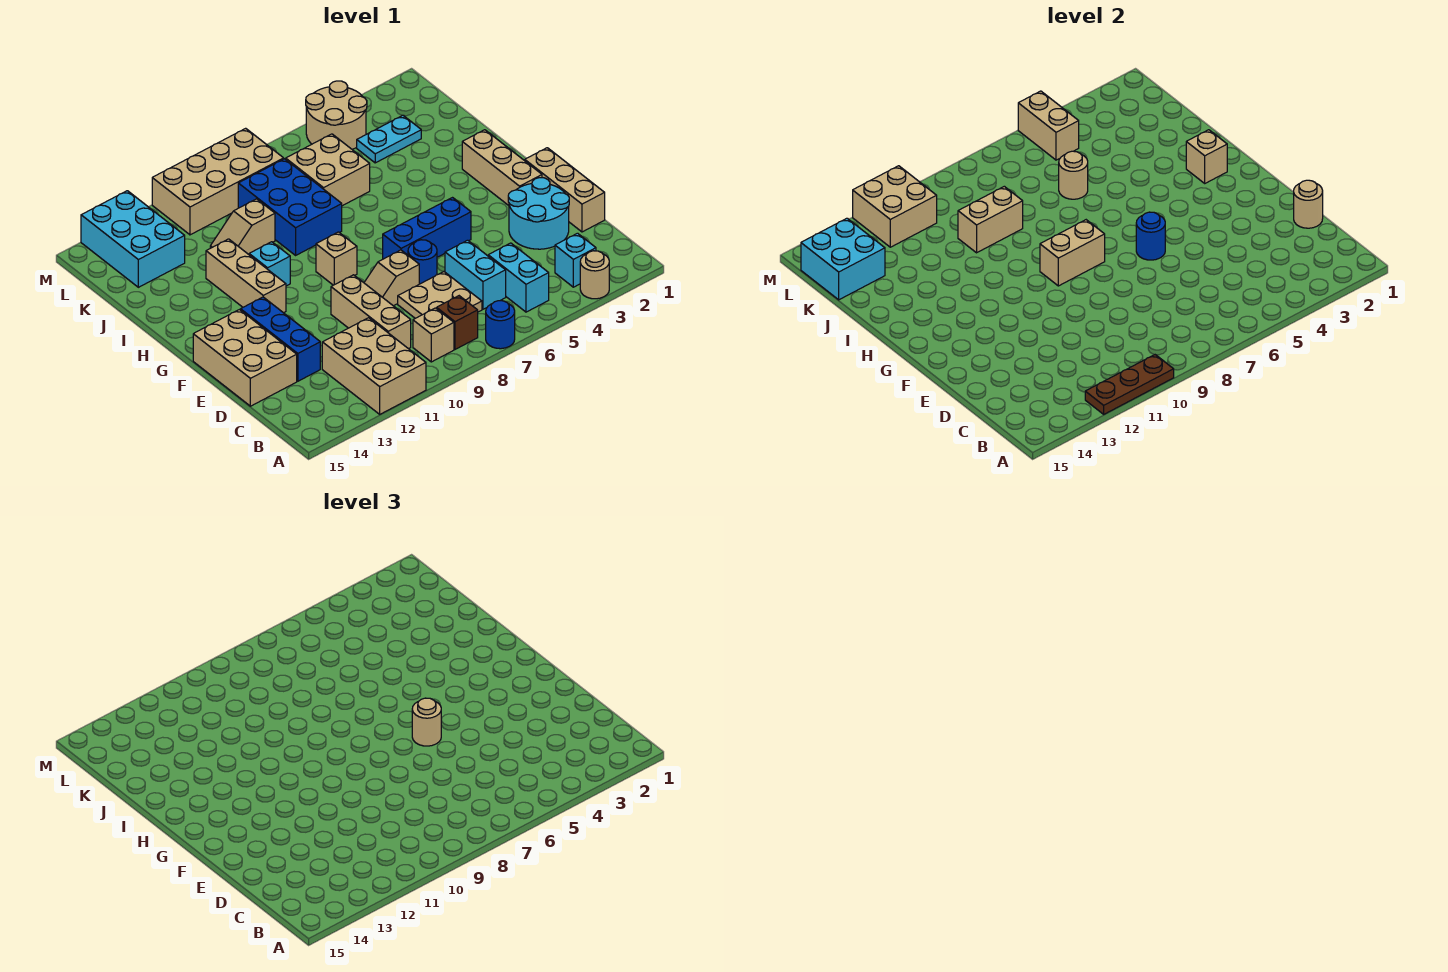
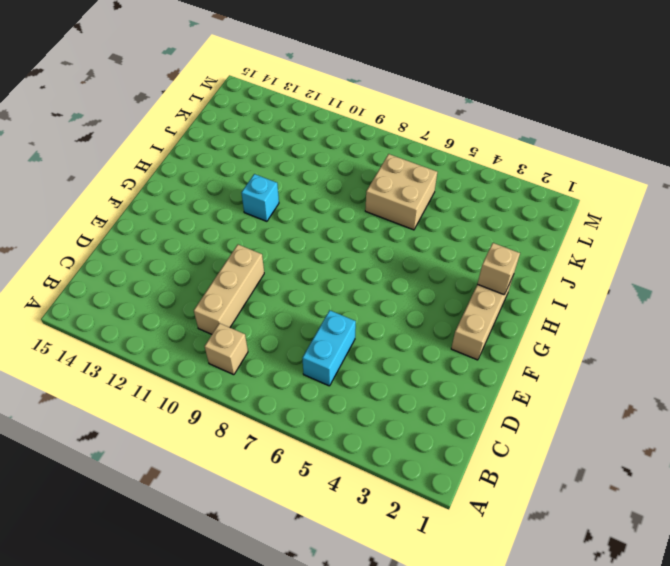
none -> tan 1x1 round brick [580,251,609,299]
none -> blue 1x1 round brick [486,301,515,349]
none -> tan 2x3 brick [322,318,426,414]
none -> cyan 1x1 brick [555,233,596,287]

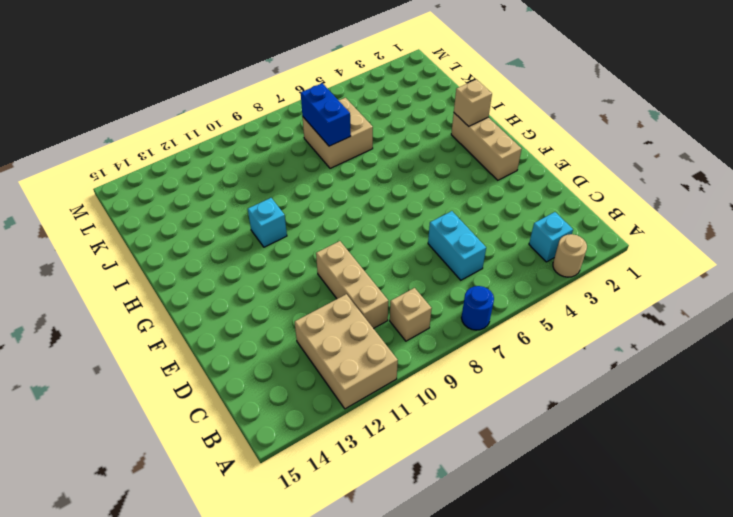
blue 1x2 brick [301,83,351,146] -> none
none -> cyan 1x2 brick [488,243,549,312]
none -> brown 1x1 brick [437,296,478,349]
none -> tan 2x2 plate [398,272,482,318]
none -> tan 1x3 brick [525,148,605,232]

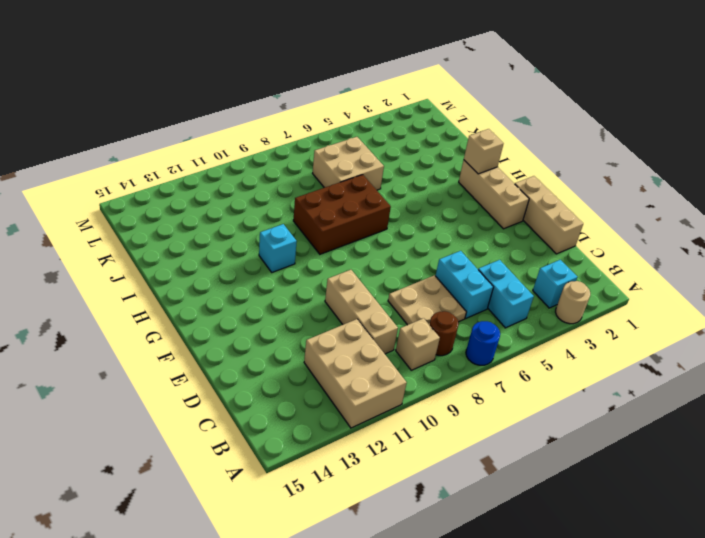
brown 1x1 round brick [430,311,459,356] -> brown 1x1 brick [437,296,478,349]
brown 2x3 brick [293,175,391,254] -> blue 2x3 brick [238,159,342,255]
none -> cyan 2x2 round brick [508,178,569,249]
none -> blue 1x3 brick [241,297,320,381]
none -> tan 2x3 brick [193,310,297,406]
none -> blue 1x1 round brick [408,240,437,284]

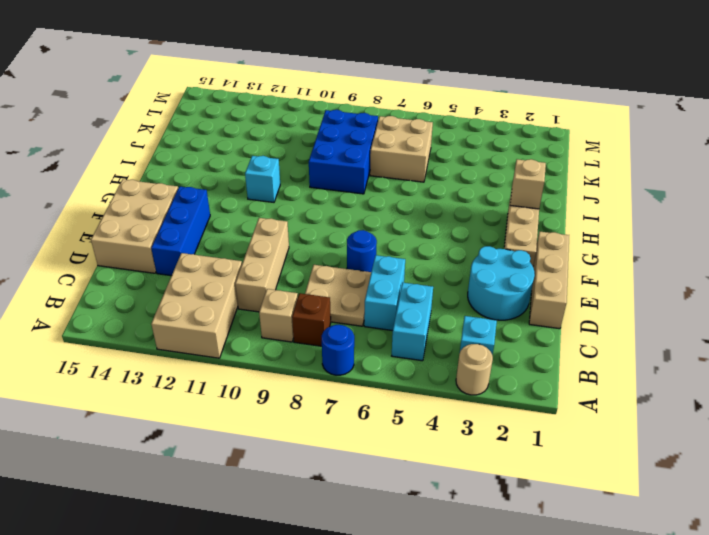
none -> tan 1x2 slope [364,250,419,306]
none -> blue 1x3 brick [383,198,471,259]
none -> tan 1x1 brick [316,232,357,285]
none -> tan 1x3 brick [206,239,286,313]

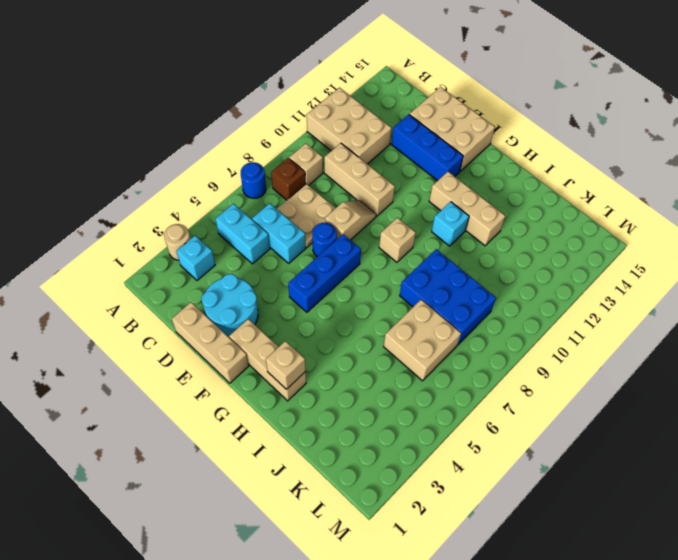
none -> tan 1x2 slope [210,199,275,254]
none -> cyan 1x2 plate [357,115,421,163]
none -> cyan 2x3 brick [81,191,185,287]
none -> tan 2x2 round brick [306,81,367,149]

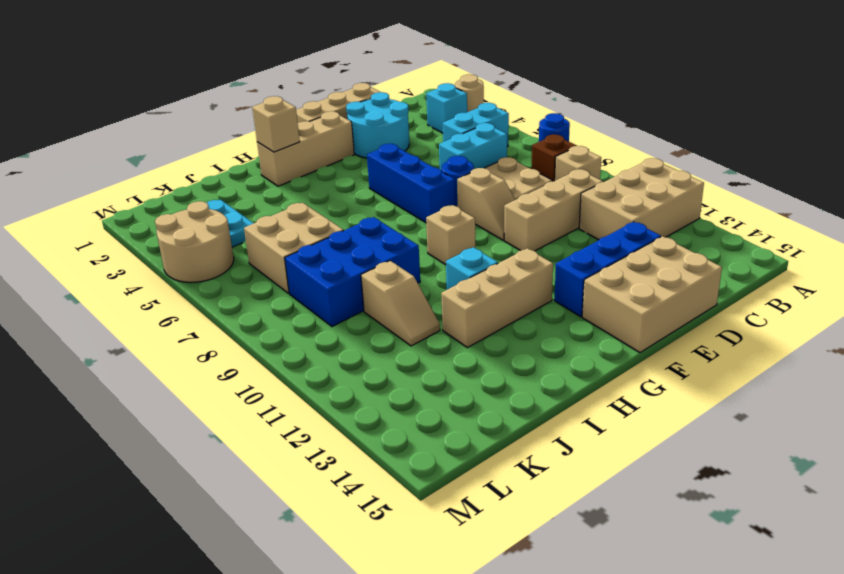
none -> cyan 2x3 brick [81,191,185,287]
none -> tan 2x4 brick [152,128,284,235]
none -> brown 1x3 plate [1085,355,1174,414]
none -> tan 1x1 round brick [1294,180,1323,228]

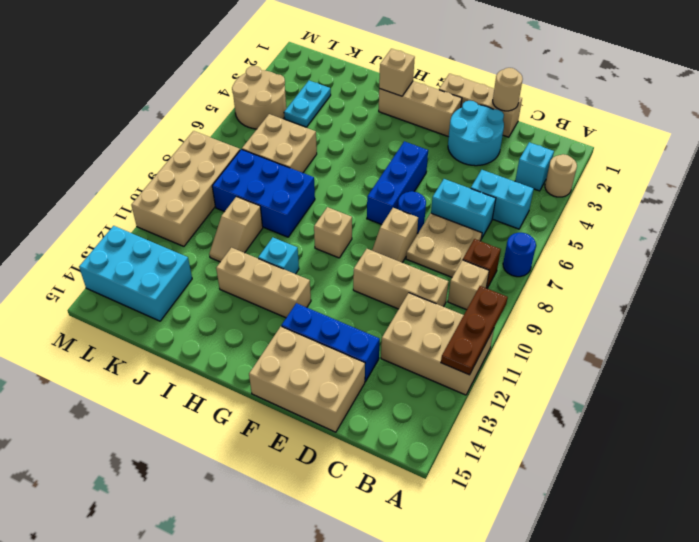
none -> blue 1x1 round brick [1136,212,1165,260]
none -> tan 1x2 brick [1040,220,1105,286]
none -> tan 1x1 round brick [1059,151,1088,199]
none -> tan 1x2 brick [958,186,1023,253]

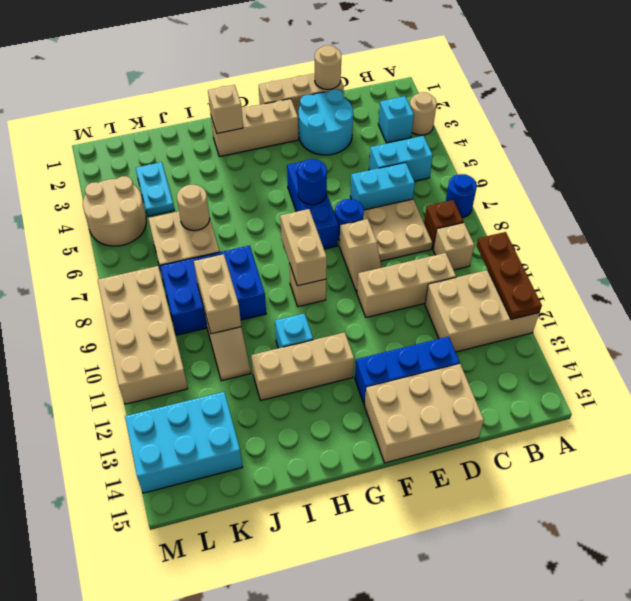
none -> cyan 2x2 brick [801,218,885,300]
none -> tan 1x2 brick [1018,91,1079,160]
none -> tan 2x2 brick [853,166,937,247]
none -> tan 1x1 round brick [412,698,441,746]

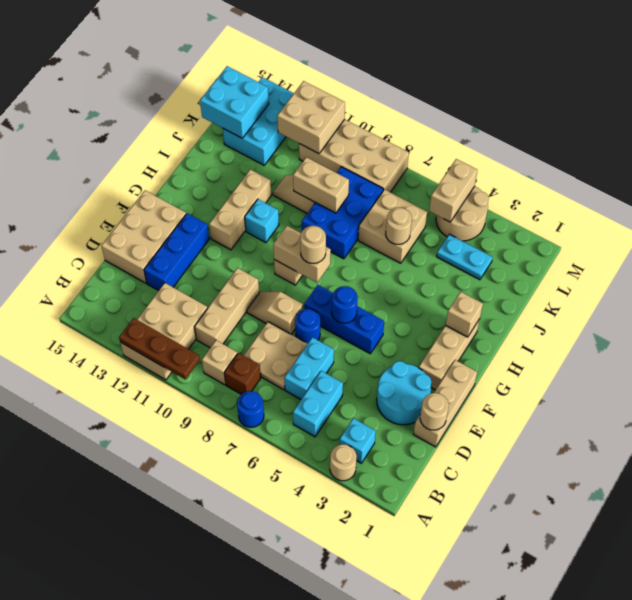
tan 1x1 round brick [300,226,326,264] -> tan 1x1 round brick moved to [412,698,441,746]

